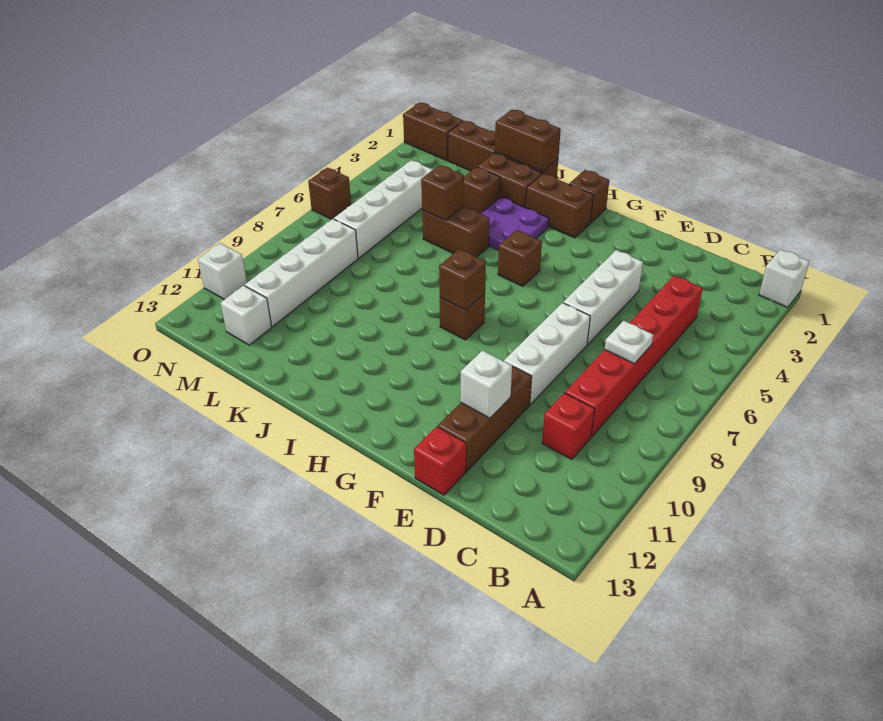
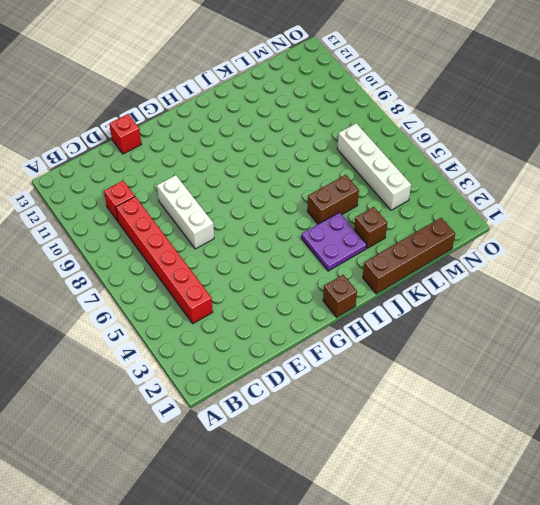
none -> white 1x1 brick [759,249,809,307]
none -> white 1x3 brick [563,250,643,344]
none -> brown 1x3 brick [438,366,532,471]

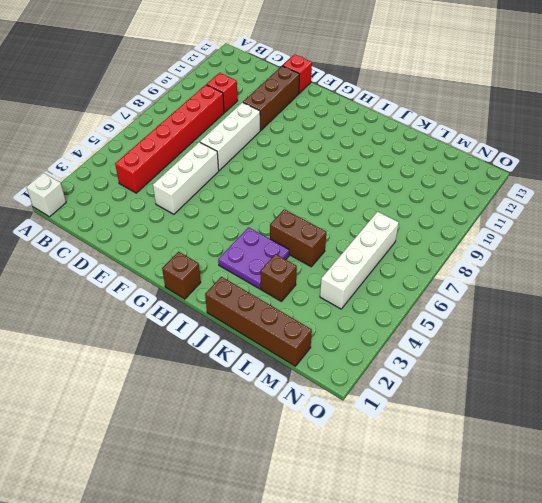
none -> brown 1x2 brick [526,174,593,238]
none -> brown 1x1 brick [498,230,542,286]
none -> brown 1x1 brick [440,293,485,340]

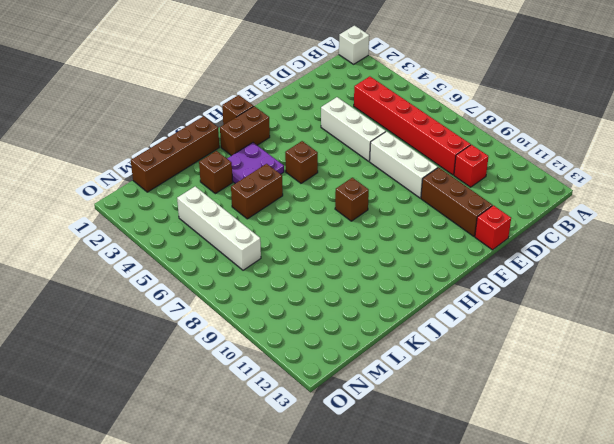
none -> brown 1x2 brick [477,153,542,208]
none -> white 1x4 brick [245,219,358,326]
none -> white 1x1 brick [221,286,272,345]

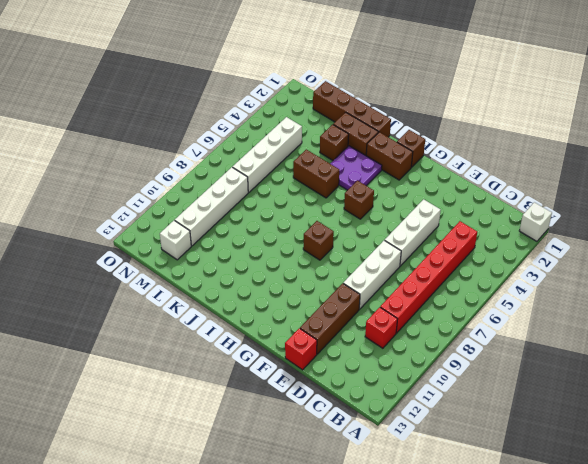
none -> brown 1x2 brick [403,102,463,161]
none -> brown 1x1 brick [308,167,351,219]
none -> white 1x1 brick [198,243,247,300]

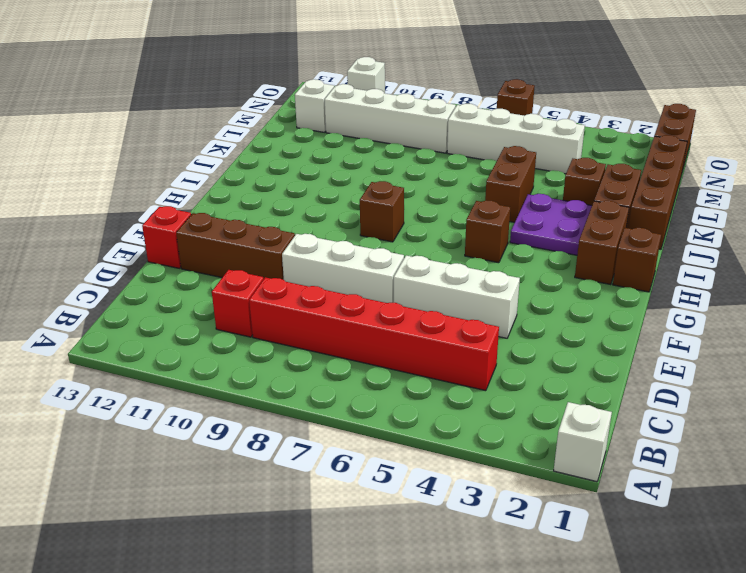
none -> white 1x1 plate [605,321,653,364]
none -> white 1x1 brick [461,351,512,418]
none -> brown 1x1 brick [439,249,486,310]

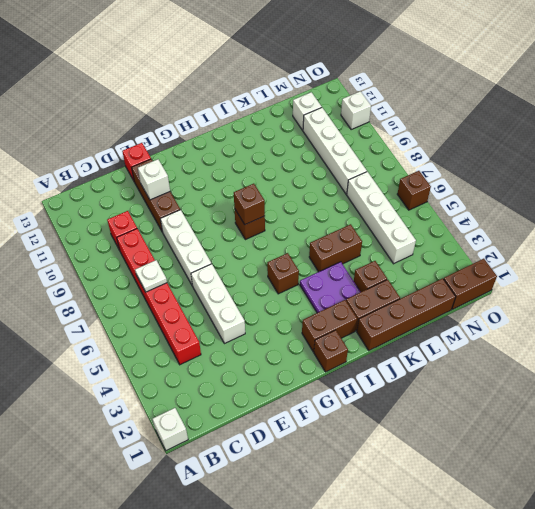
none -> brown 1x2 brick [495,109,561,172]
none -> brown 1x1 brick [421,165,464,221]

